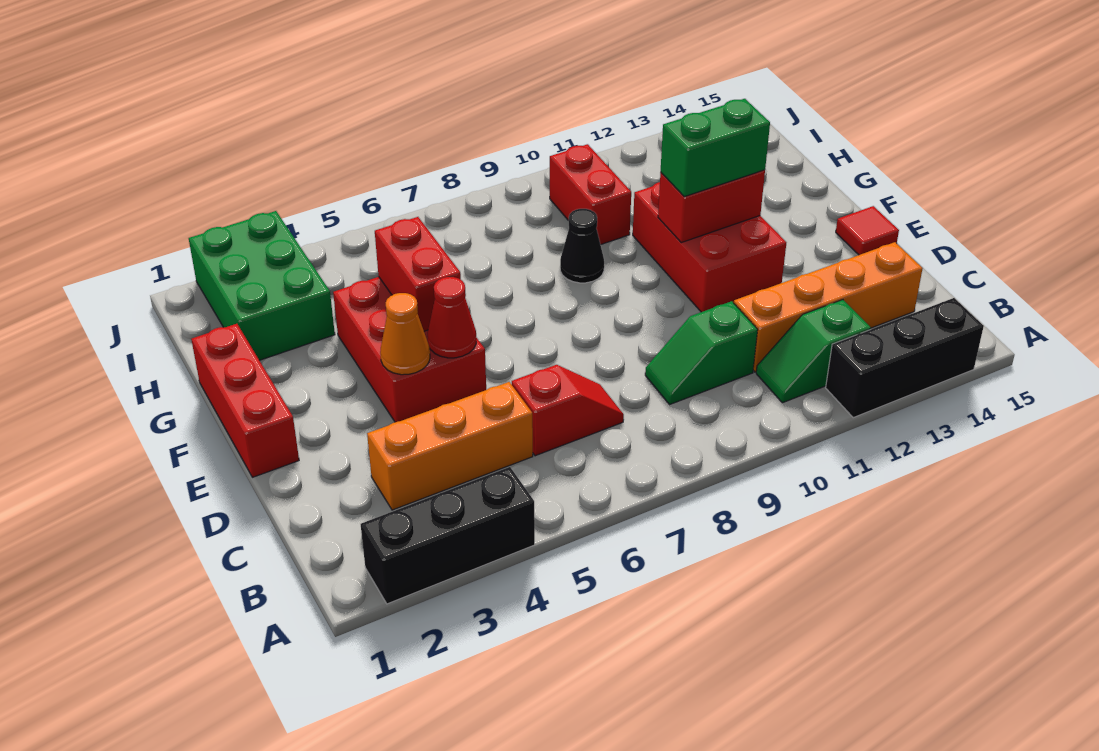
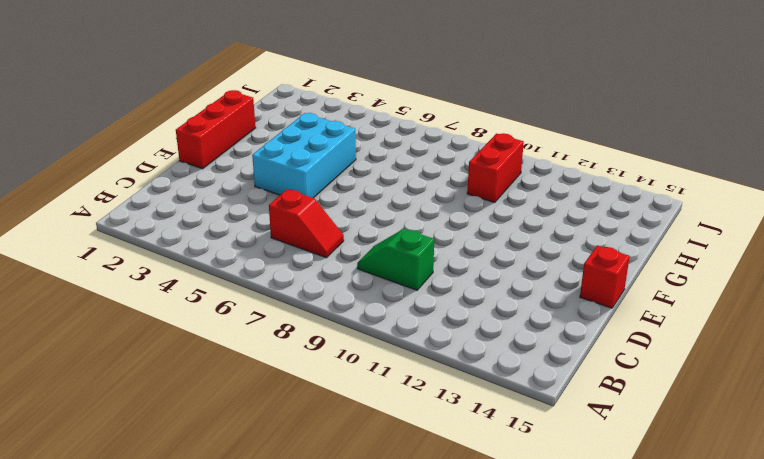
cyan 2x3 brick [252,113,356,198] -> red 2x3 brick [333,277,486,422]
red 1x1 brick [580,245,630,308] -> red 1x1 tile [836,206,899,255]
none -> black 1x3 brick [361,467,535,604]
none -> black 1x3 brick [826,298,984,418]
none -> green 1x2 slope [756,300,871,403]

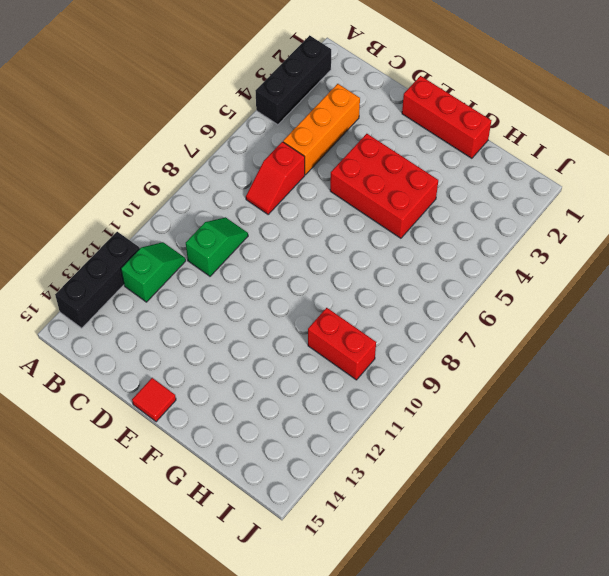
none -> orange 1x4 brick [734,242,923,372]
none -> red 2x3 brick [633,182,786,312]
none -> black 1x1 cone [560,209,604,283]

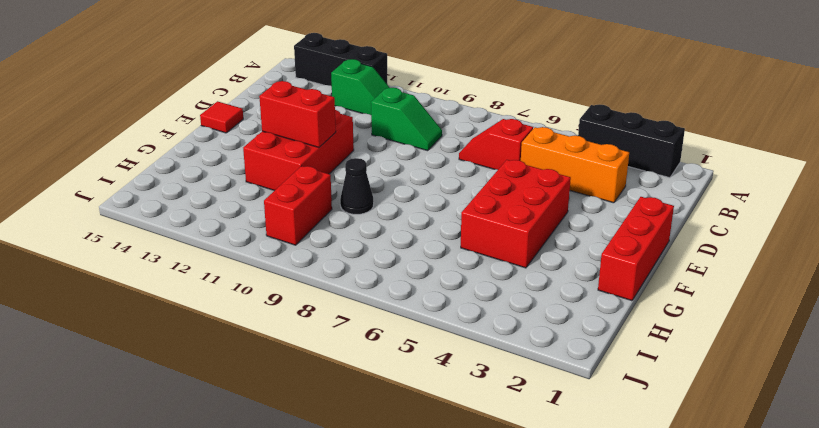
none -> orange 1x4 brick [734,242,923,372]
none -> green 2x3 brick [189,211,335,360]
none -> orange 1x1 cone [380,293,430,375]

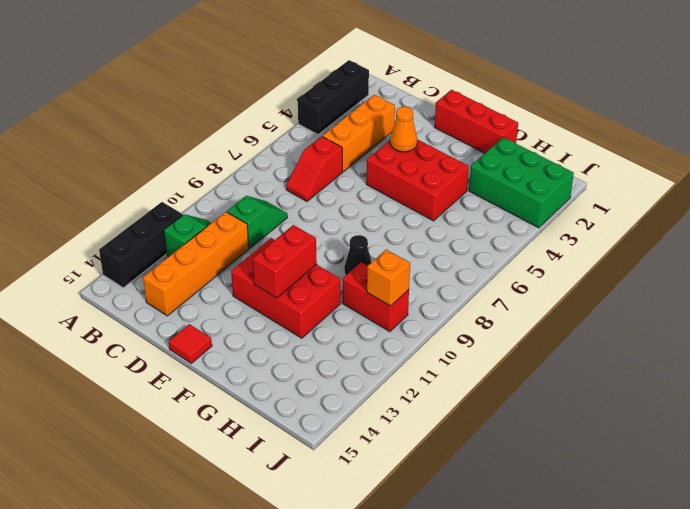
orange 1x1 brick [367,249,410,306] -> none
none -> red 1x1 cone [428,277,476,358]
none -> red 1x2 brick [375,217,461,331]
none -> green 1x2 brick [661,99,770,197]

